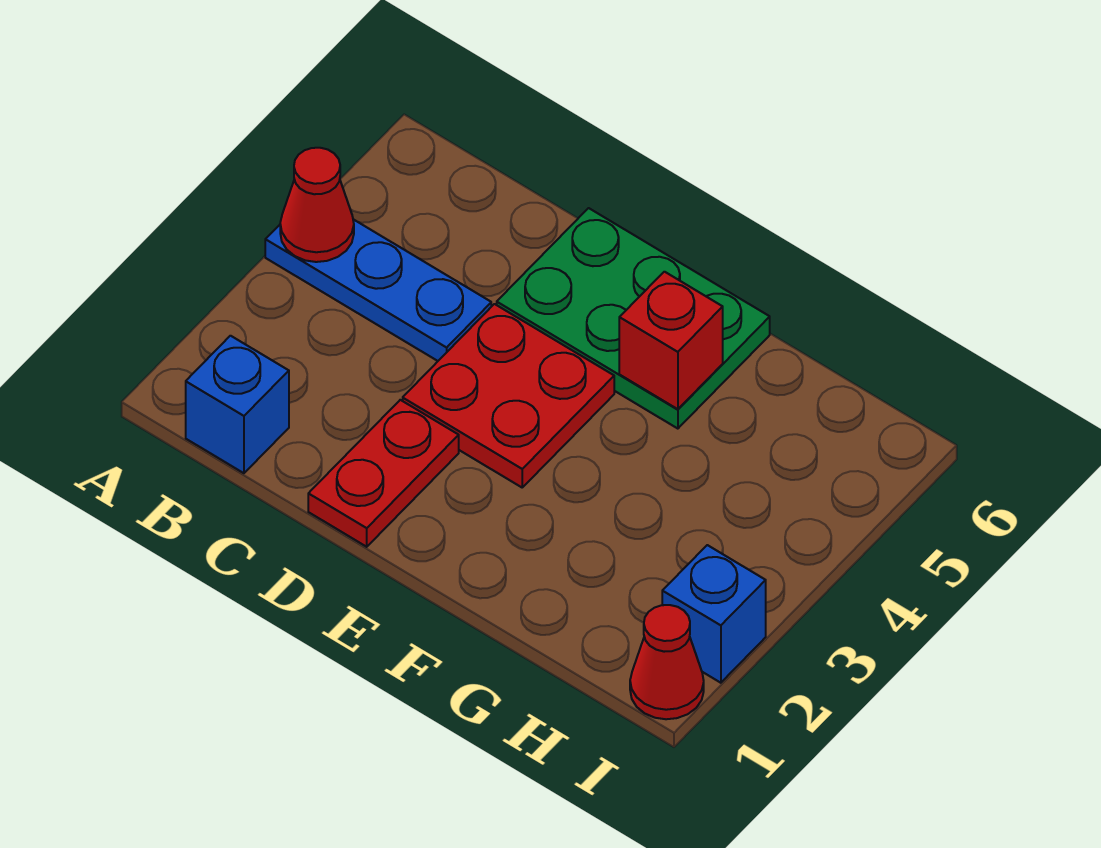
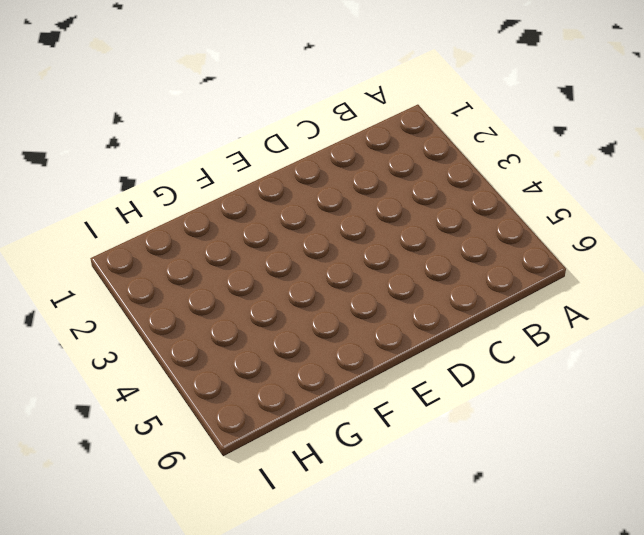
none -> blue 1x3 plate [265,219,491,361]
none -> blue 1x1 brick [186,336,289,473]

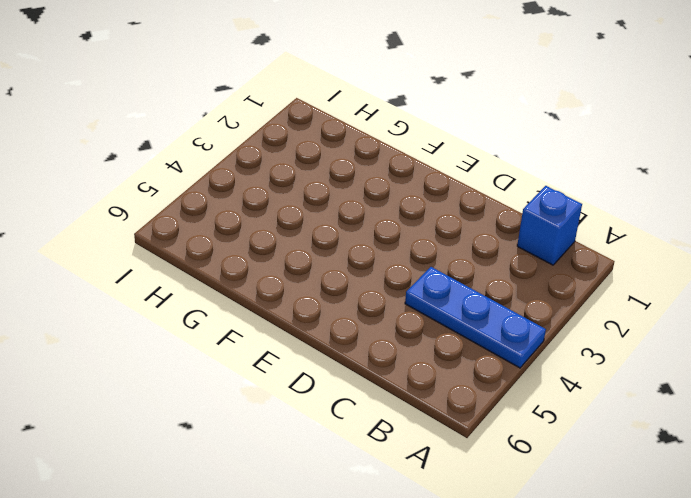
none -> red 1x2 plate [308,400,459,547]
none -> red 2x2 plate [403,304,614,487]

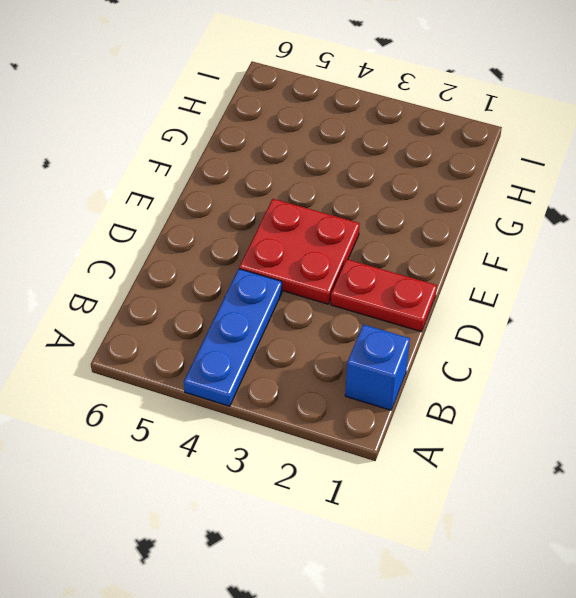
none -> green 2x3 plate [497,208,770,429]
none -> red 1x1 cone [630,605,704,719]

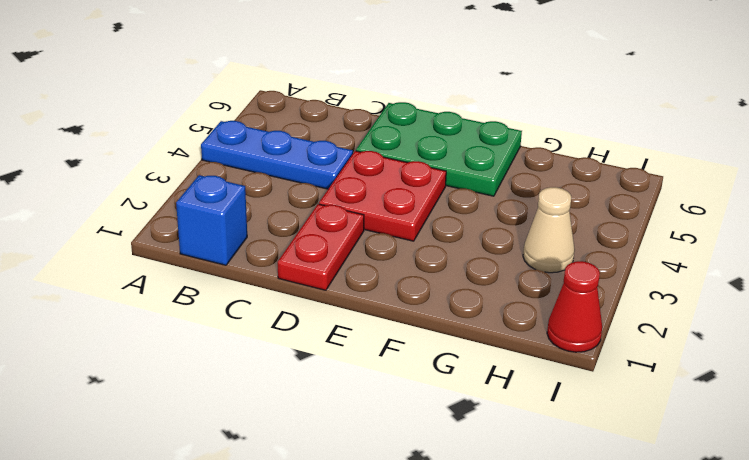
tan 1x1 cone [523,187,575,273] -> none
none -> blue 1x1 brick [662,545,766,683]
none -> red 1x1 cone [280,148,354,262]

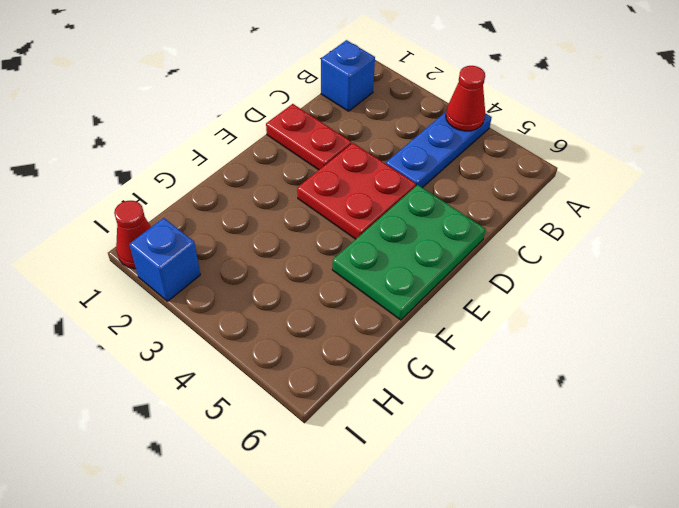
none -> red 1x1 brick [619,272,723,409]

